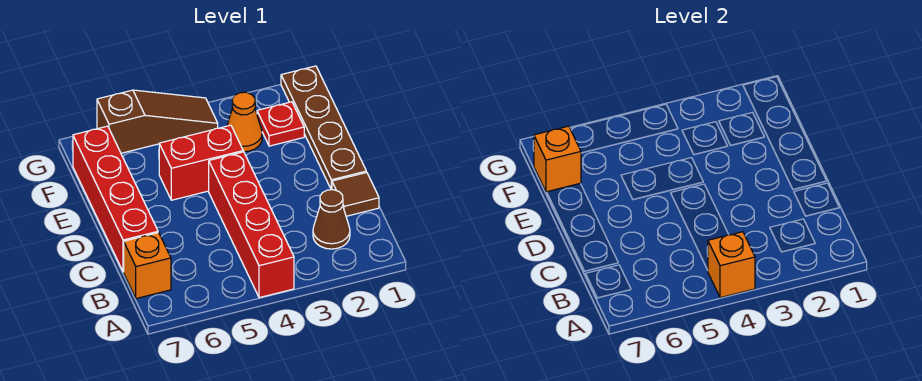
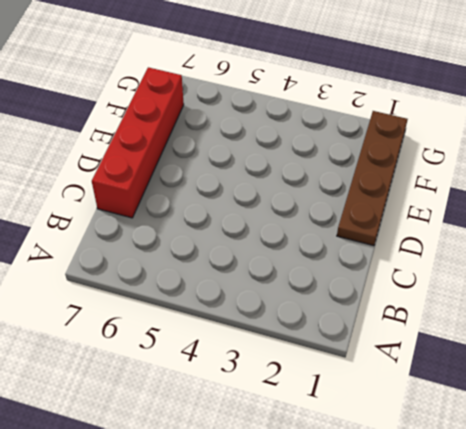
none -> red 1x4 brick [209,152,294,298]
none -> brown 1x1 cone [313,190,350,249]
none -> orange 1x1 brick [124,233,171,299]

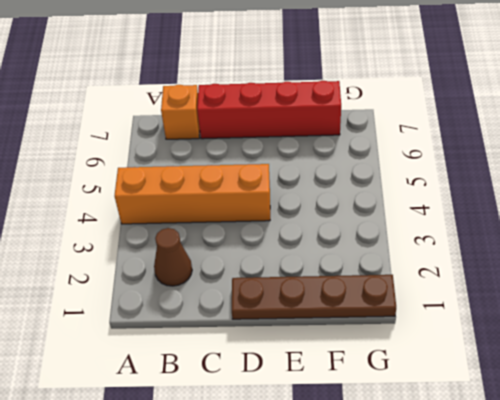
orange 1x4 brick [115,164,270,224] -> red 1x4 brick [209,152,294,298]
none -> brown 1x1 tile [332,172,379,216]
none -> red 1x2 brick [159,125,243,200]
none -> red 1x1 plate [257,102,304,146]

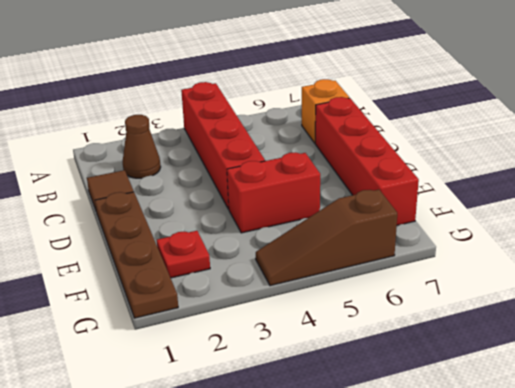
none -> orange 1x1 cone [227,92,262,152]
none -> orange 1x1 brick [708,232,755,298]
none -> orange 1x1 brick [534,126,581,192]

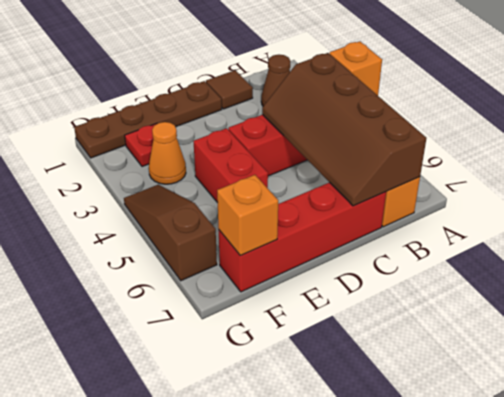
brown 2x4 slope [262,53,426,206] -> none

